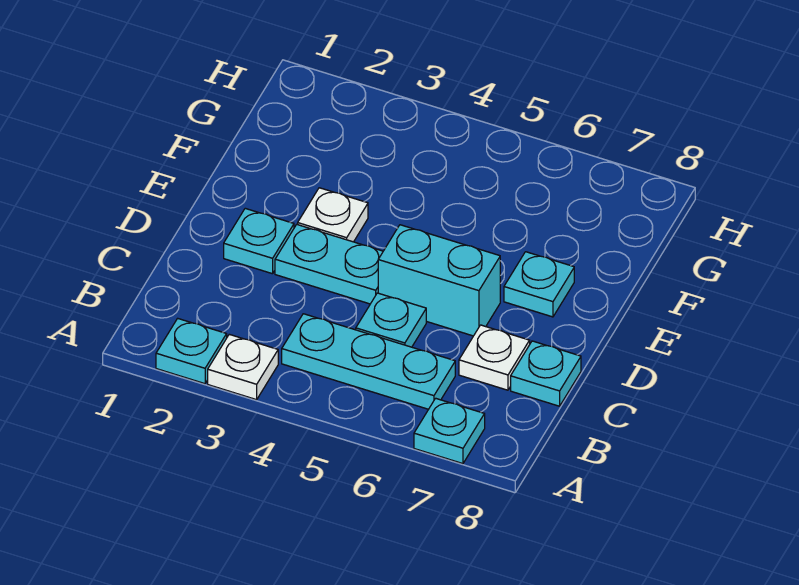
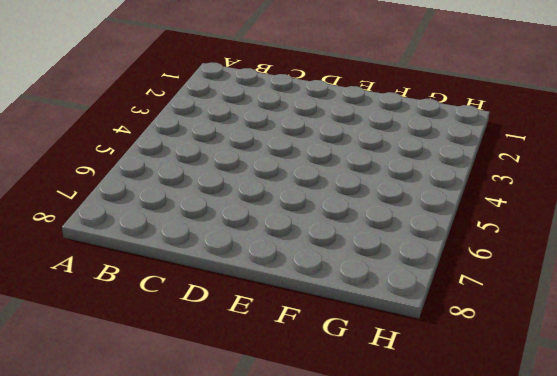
none -> cyan 1x1 plate [156,318,227,384]
none -> white 1x1 plate [208,334,278,400]
none -> cyan 1x1 plate [414,398,485,464]

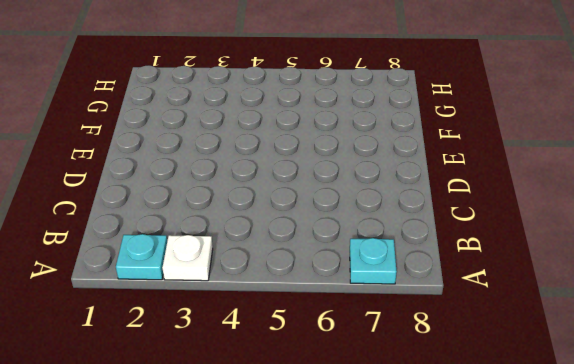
none -> cyan 1x3 plate [282,314,455,409]
none -> cyan 1x1 plate [356,293,426,347]
none -> white 1x1 plate [459,325,530,390]

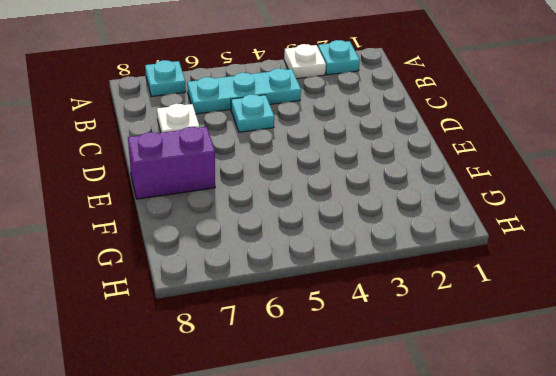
purple 1x2 brick [128,127,215,199] -> cyan 1x1 plate [504,252,574,317]
none -> cyan 1x1 plate [511,341,581,406]
none -> cyan 1x1 plate [224,208,294,274]
none -> cyan 1x2 plate [275,224,383,304]

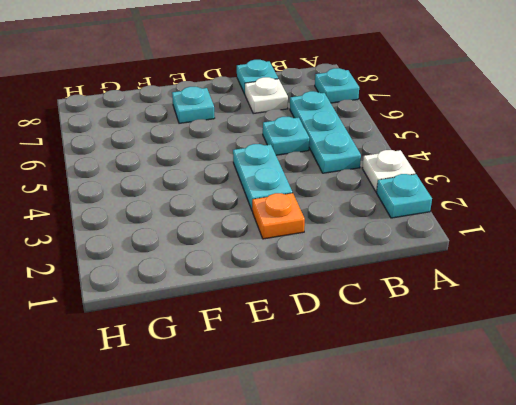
orange 1x1 plate [252,193,305,239] -> cyan 1x1 plate [224,208,294,274]
none -> cyan 1x2 brick [378,225,500,336]
none -> white 1x1 plate [298,188,368,242]

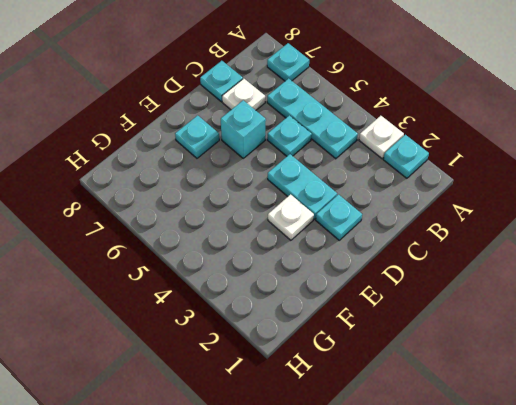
cyan 1x1 brick [221,100,266,158] -> cyan 1x2 brick [378,225,500,336]

